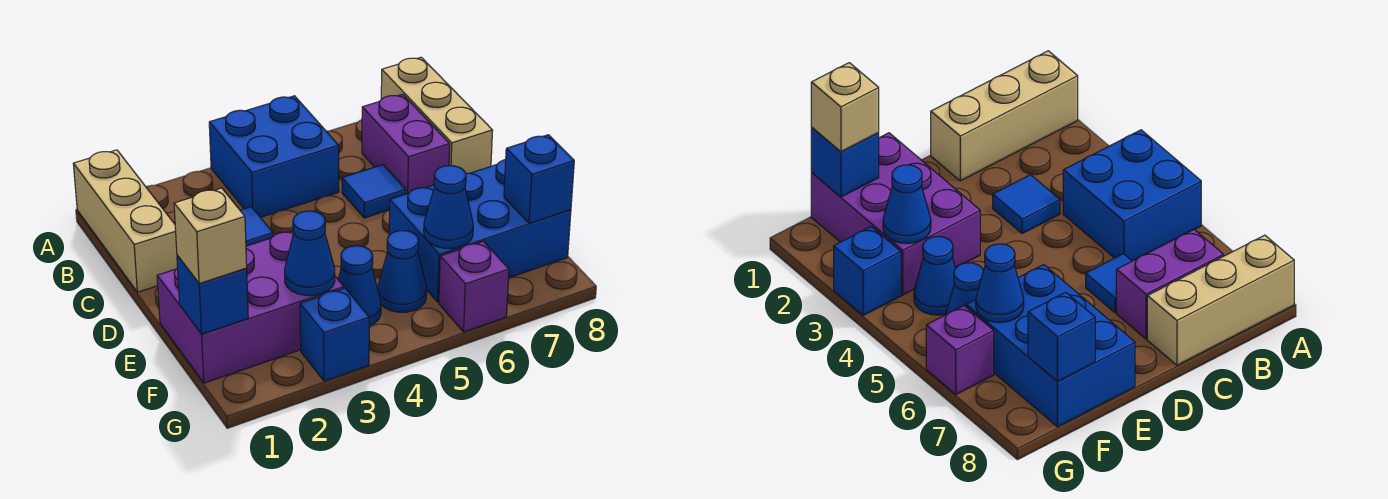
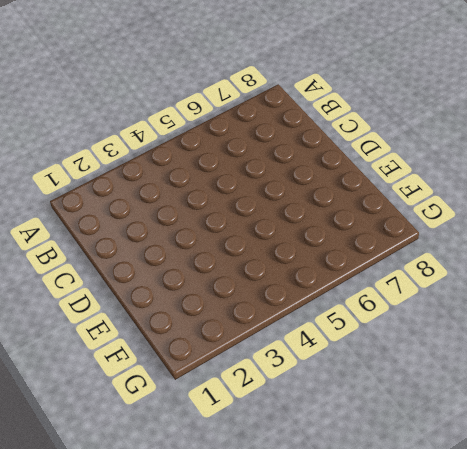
none -> tan 1x3 brick [73,150,178,292]
none -> blue 2x2 brick [209,96,339,217]
none -> tan 1x3 brick [381,57,493,173]

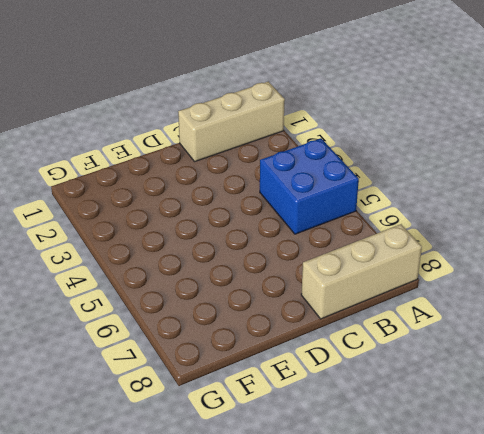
none -> purple 1x2 brick [362,94,450,194]
none -> blue 1x1 tile [240,207,273,246]
none -> blue 1x1 tile [342,165,406,218]

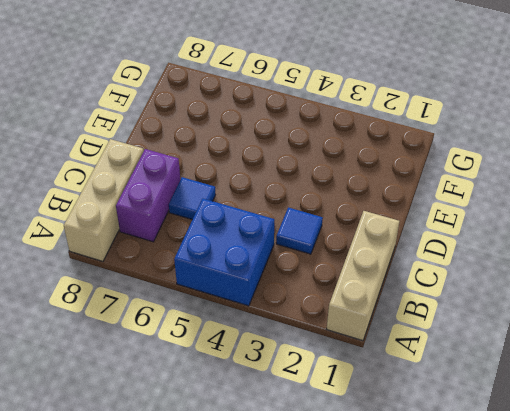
none -> purple 2x3 brick [157,231,344,383]
none -> blue 2x3 brick [389,160,571,302]
none -> blue 1x1 cone [338,246,381,326]

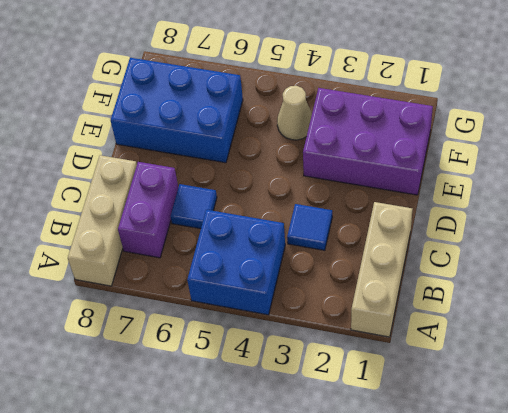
tan 1x1 cone [277,86,312,140] -> blue 1x1 cone [338,246,381,326]
none -> blue 1x1 cone [378,231,427,312]
none -> blue 1x1 brick [300,288,369,381]
none -> purple 1x1 brick [439,241,509,332]

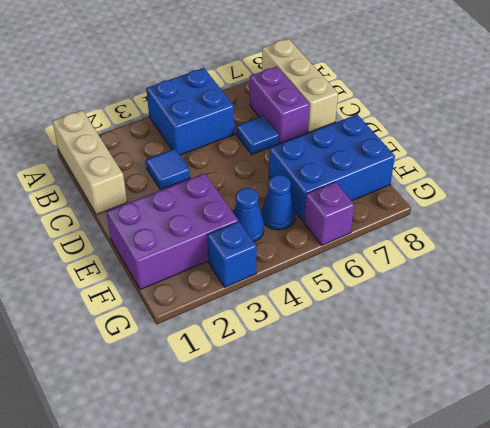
none -> blue 1x1 brick [177,255,248,334]
none -> blue 1x1 cone [285,211,335,296]
none -> blue 1x1 cone [424,166,473,248]

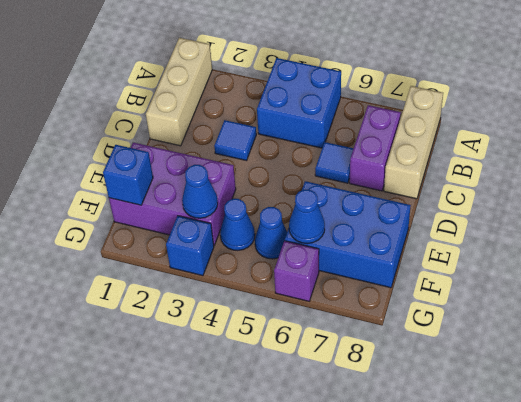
none -> blue 1x1 brick [504,135,574,224]
none -> tan 1x1 brick [174,188,247,284]

